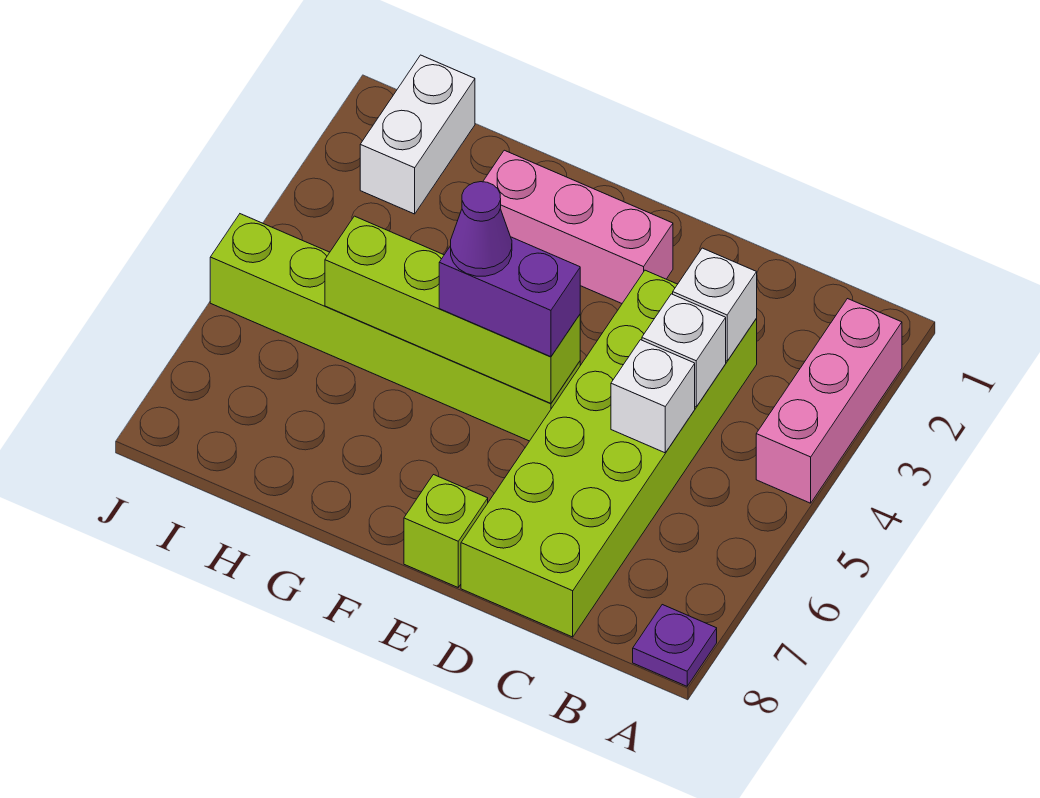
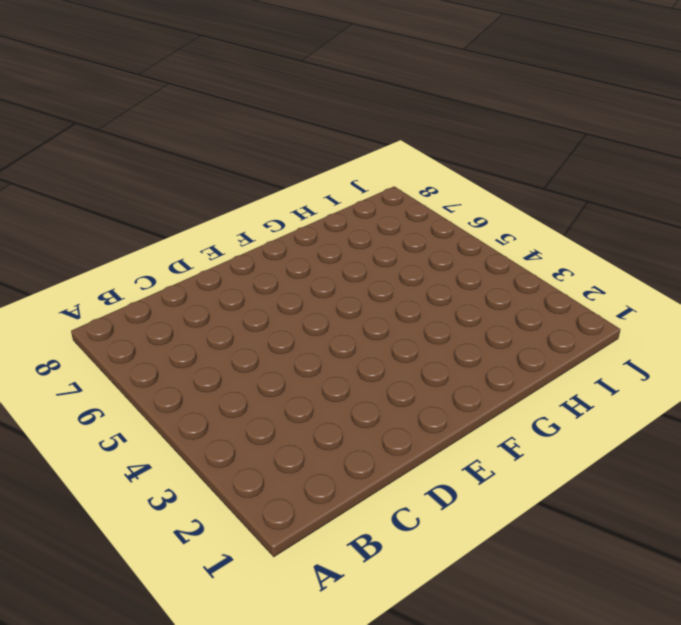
none -> pink 1x3 brick [756,299,902,503]
none -> purple 1x1 plate [633,605,717,686]
none -> lime 2x6 brick [461,270,757,637]

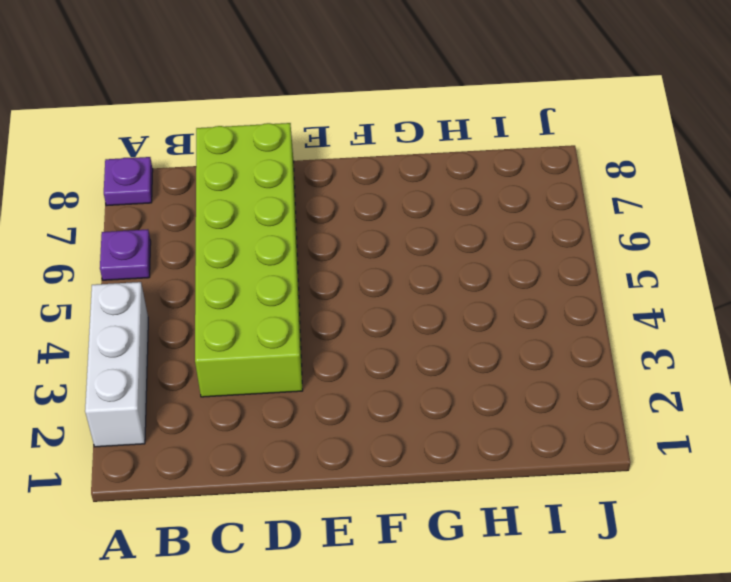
white 1x3 brick [85,282,148,447] -> pink 1x3 brick [756,299,902,503]
purple 1x1 plate [100,229,151,280] -> none
none -> pink 1x3 brick [483,150,673,303]
none -> lime 1x6 brick [210,214,580,441]
none -> lime 1x1 brick [404,475,488,587]

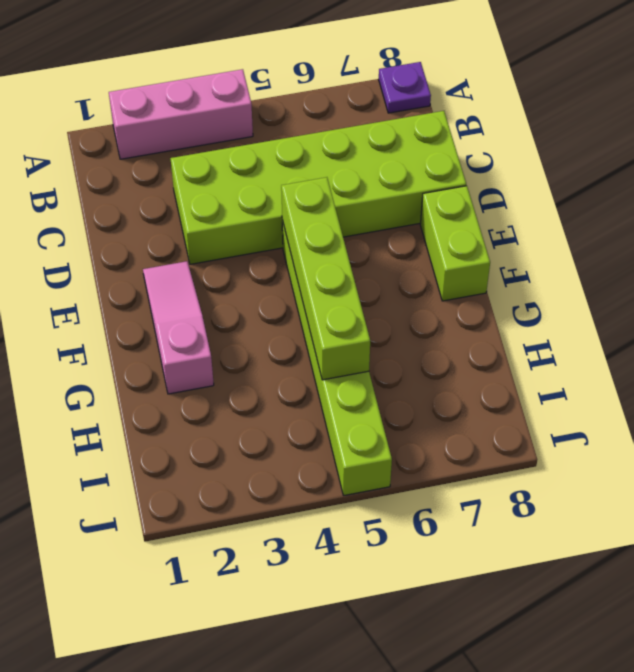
pink 1x3 slope [143,261,214,394] -> pink 1x3 brick [483,150,673,303]
lime 1x2 brick [420,186,490,301] -> lime 1x1 brick [404,475,488,587]
none -> white 1x2 brick [360,55,475,214]
none -> white 1x1 brick [673,248,757,361]
none -> white 1x1 brick [642,294,726,407]

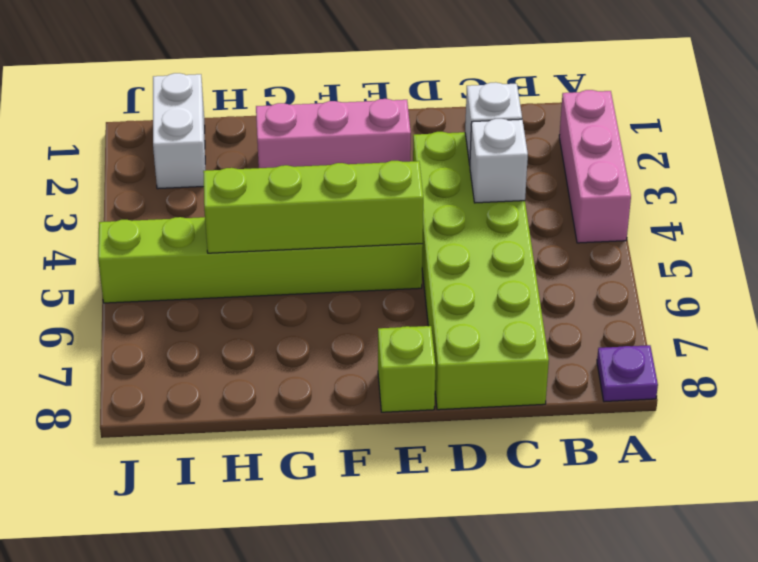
none -> white 1x1 brick [611,340,695,453]
none -> purple 1x2 brick [439,237,580,357]
none -> purple 1x1 cone [451,182,512,276]

